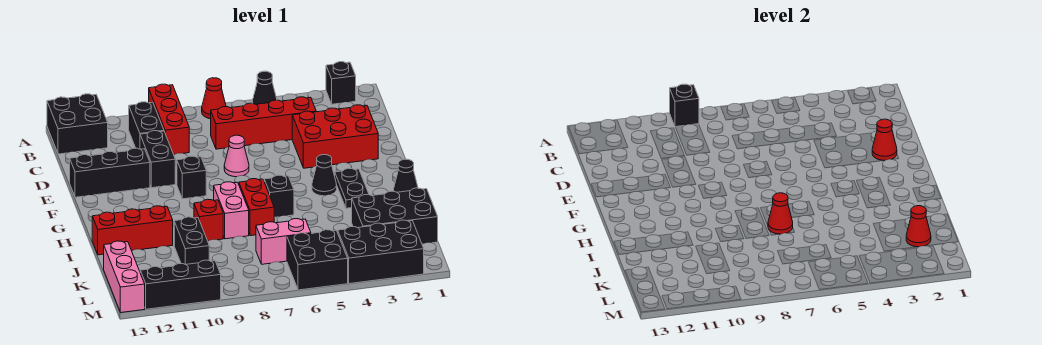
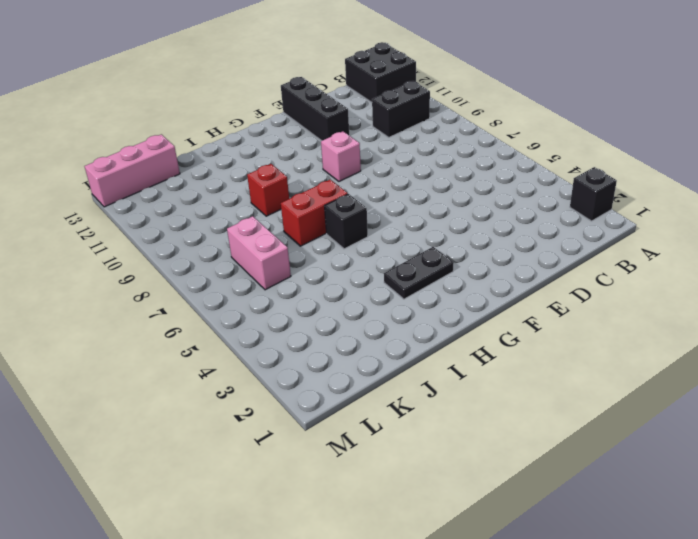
pink 1x1 brick [321,131,361,181] -> black 1x1 brick [177,156,206,199]
none -> black 1x1 cone [252,71,277,104]
none -> red 1x1 cone [202,78,226,119]
none -> red 1x3 brick [149,84,189,155]
none -> red 1x4 brick [211,97,316,149]

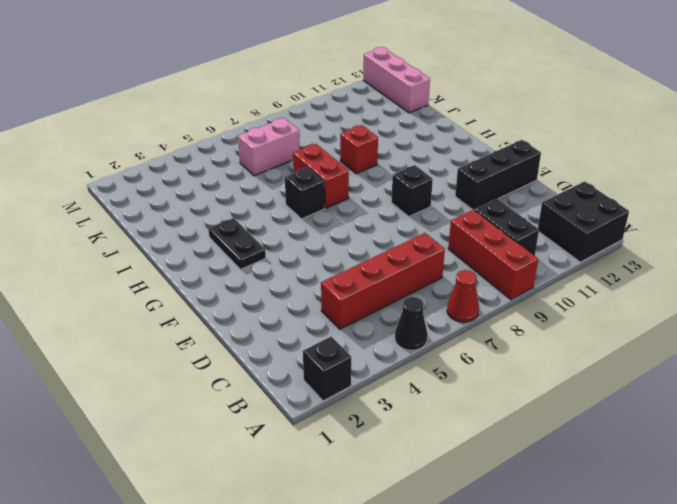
none -> red 2x3 brick [292,105,378,168]
none -> black 1x2 brick [140,131,175,188]
none -> pink 1x1 cone [224,135,249,177]
none -> black 1x1 cone [312,155,337,196]

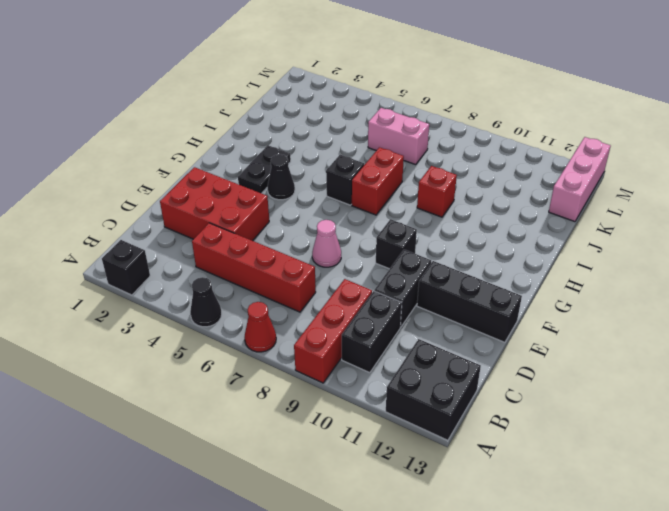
none -> black 1x1 cone [394,159,418,192]
none -> pink 1x2 brick [214,182,249,239]
none -> red 1x3 brick [92,206,173,255]
none -> black 2x3 brick [352,188,438,244]

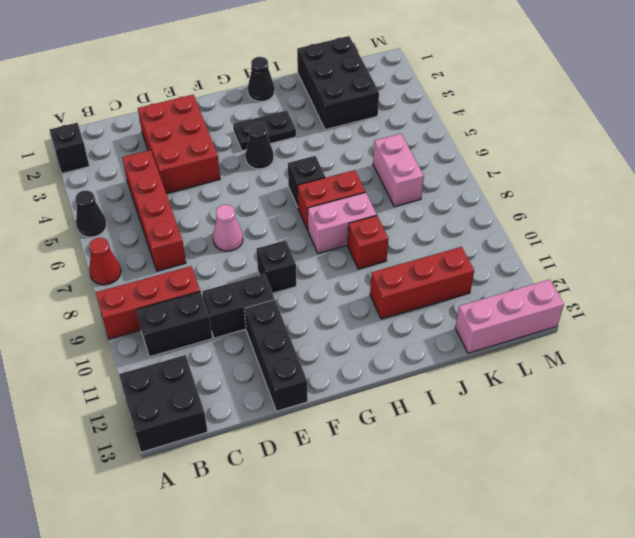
red 1x3 brick [370,247,474,319] -> red 1x3 brick turned to [92,206,173,255]
none -> black 1x2 brick [174,217,209,264]
none -> black 2x3 brick [338,220,424,284]
none -> black 2x2 brick [287,230,348,290]
none -> black 1x3 brick [140,260,221,309]

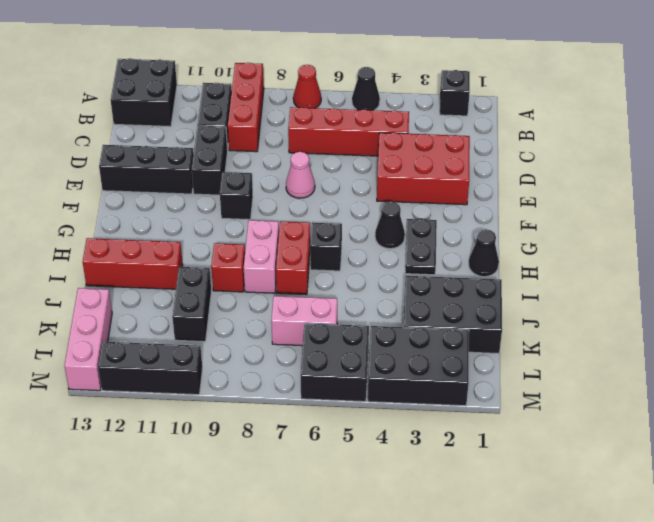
none -> black 1x1 brick [670,84,699,127]
none -> red 1x1 cone [872,119,897,161]
none -> red 1x1 cone [768,193,793,234]
none -> red 1x1 cone [906,206,931,247]

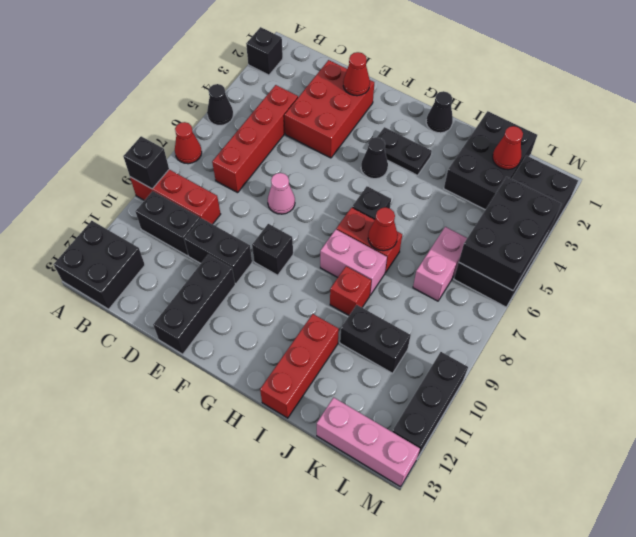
black 2x3 brick [459,177,561,291] -> none

